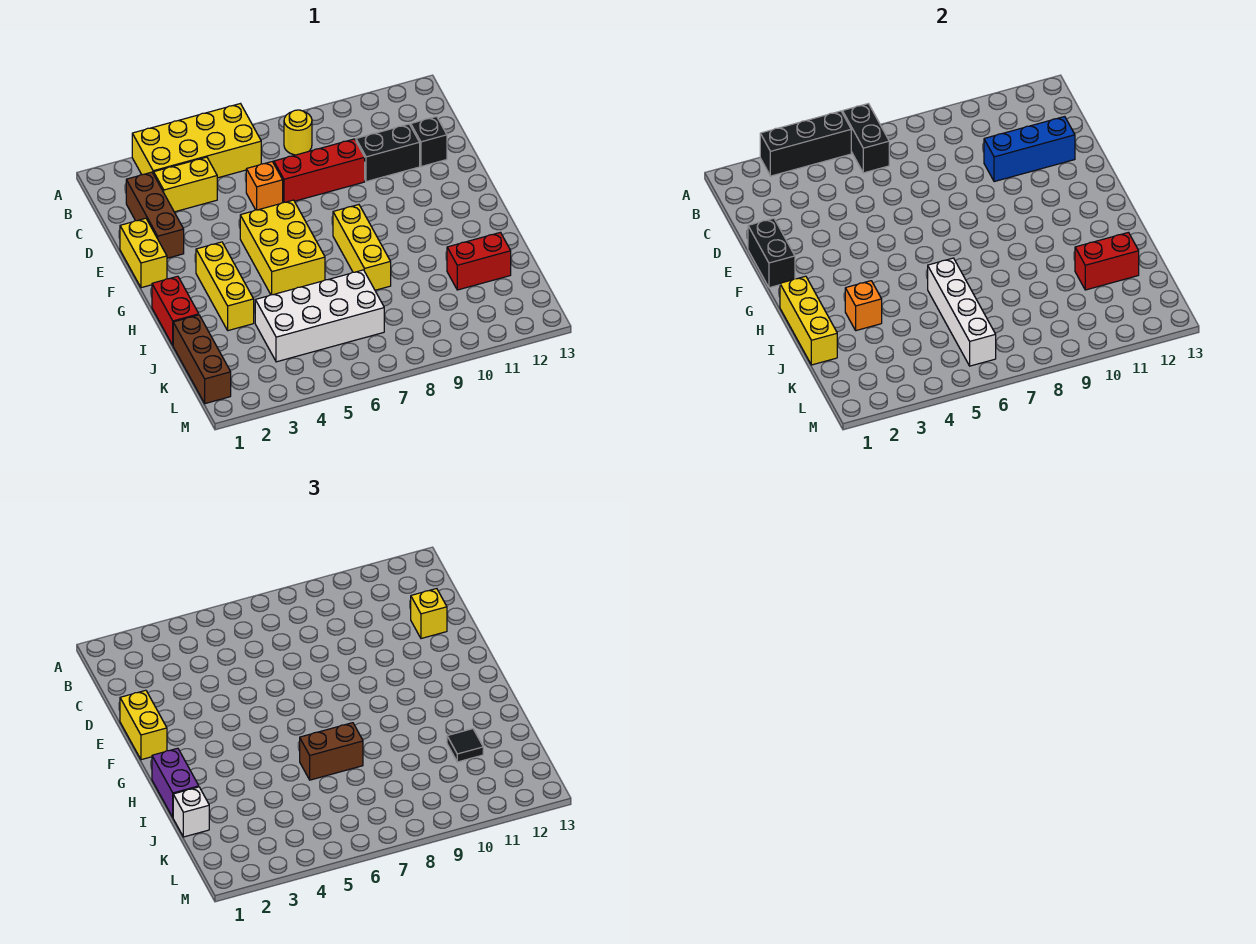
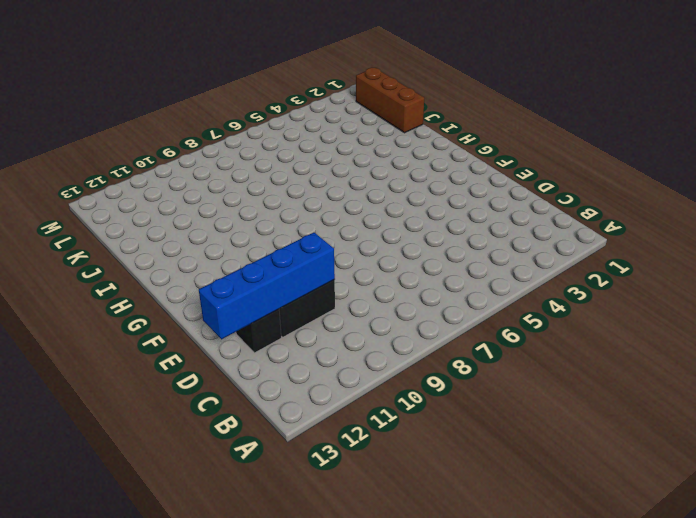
blue 1x4 brick [199,233,335,339] -> blue 1x3 brick [984,117,1075,182]
none -> yellow 2x4 brick [132,104,261,178]
none -> yellow 1x1 round brick [284,110,312,155]
none -> brown 1x3 brick [126,172,184,258]
none -> yellow 1x2 brick [154,157,217,212]

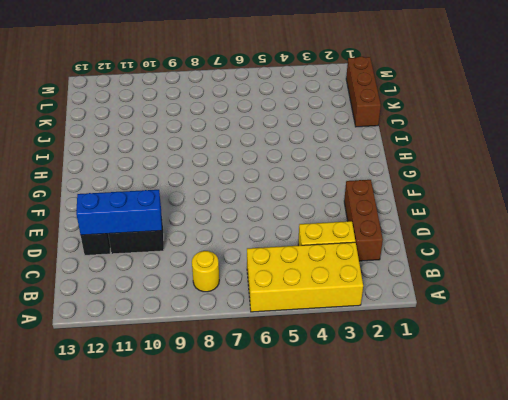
none -> orange 1x1 brick [246,162,283,210]
none -> red 1x3 brick [274,139,365,203]
none -> yellow 1x2 brick [120,218,167,288]
none -> yellow 2x3 brick [240,200,325,295]

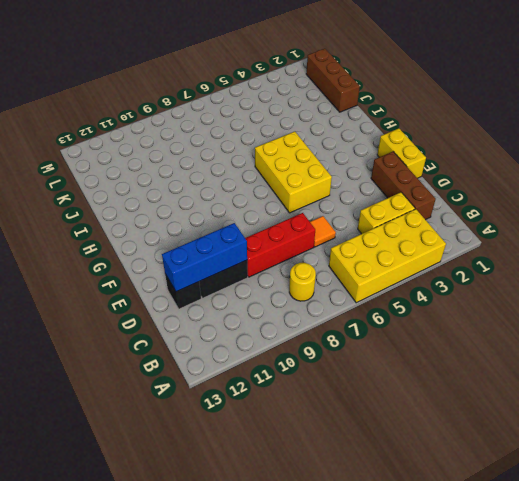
orange 1x1 tile [310,216,336,247] -> orange 1x1 brick [246,162,283,210]
none -> yellow 1x3 brick [196,242,254,331]
none -> yellow 1x3 brick [333,205,391,290]
none -> red 1x2 brick [152,276,199,345]
none -> white 2x4 brick [255,270,384,362]

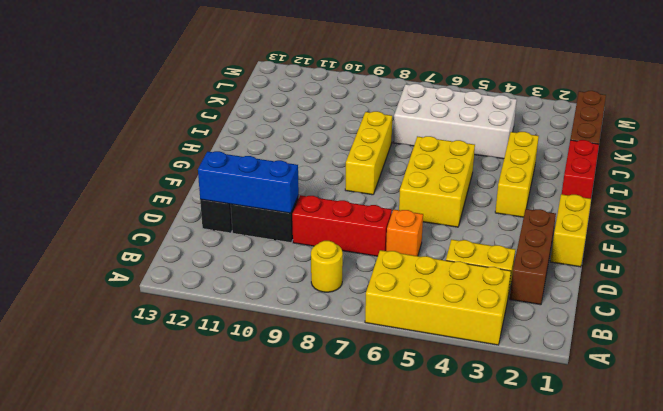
none -> red 1x2 brick [447,232,511,290]
none -> black 1x3 brick [760,111,851,176]
none -> black 1x2 brick [843,104,889,173]
none -> black 1x2 brick [748,218,795,288]

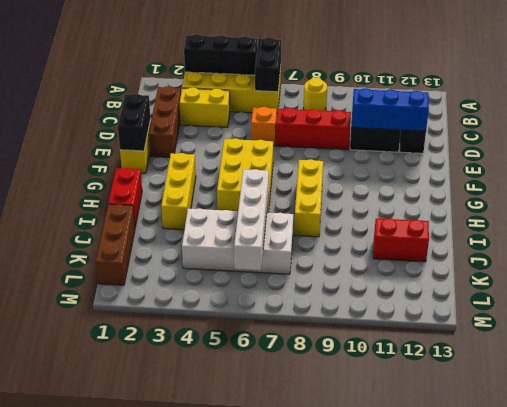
none -> yellow 1x3 brick [780,276,837,365]
none -> orange 1x1 brick [845,281,882,331]
none -> red 1x2 brick [1075,232,1139,290]
none -> yellow 1x1 brick [411,589,447,639]

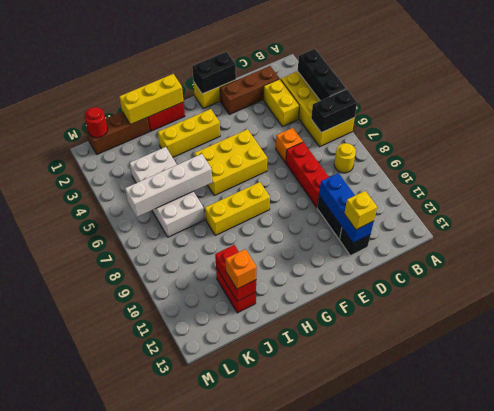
orange 1x1 brick [226,249,257,289] -> orange 1x1 brick moved to [845,281,882,331]
red 1x1 round brick [85,107,108,138] -> none
none -> yellow 1x2 brick [120,690,167,760]
none -> purple 1x2 brick [152,748,199,817]
none -> brown 1x2 brick [300,723,363,780]
none -> white 1x1 brick [173,787,209,837]

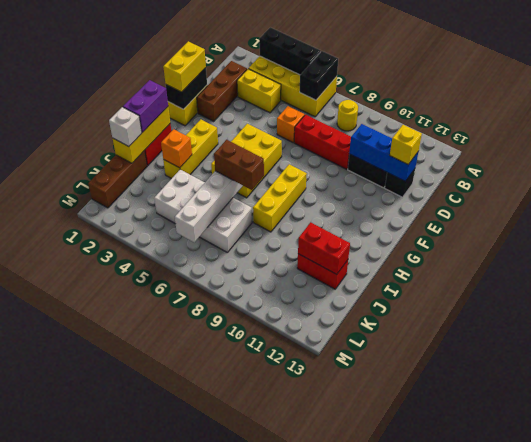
none -> black 1x1 tile [447,729,483,762]

